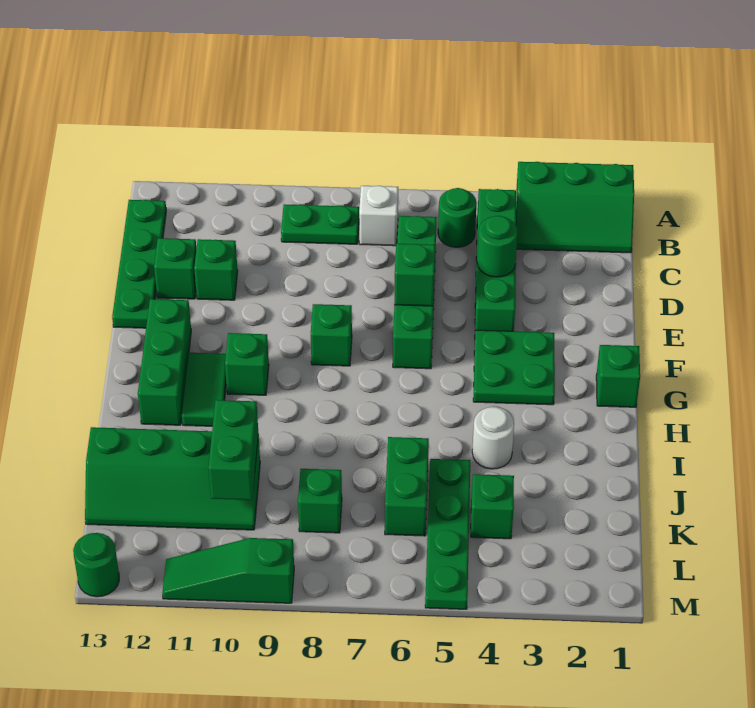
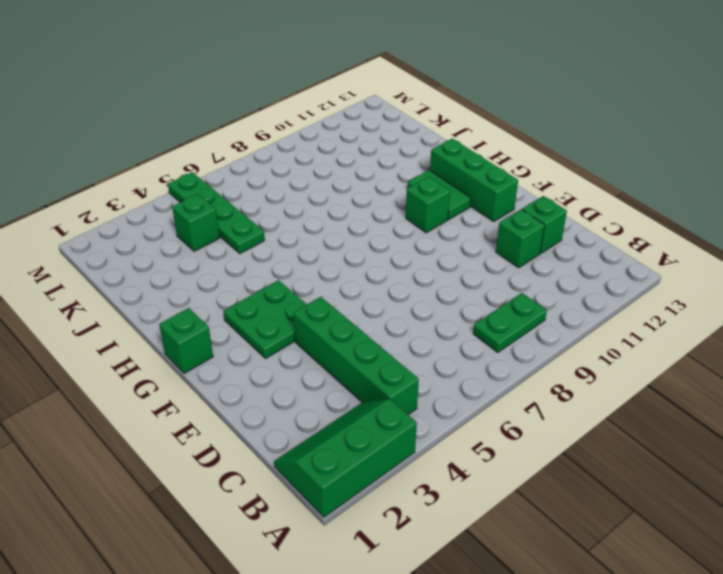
none -> green 1x1 round brick [438,188,476,247]
none -> white 1x1 brick [359,186,398,246]
none -> green 1x4 plate [112,200,166,328]

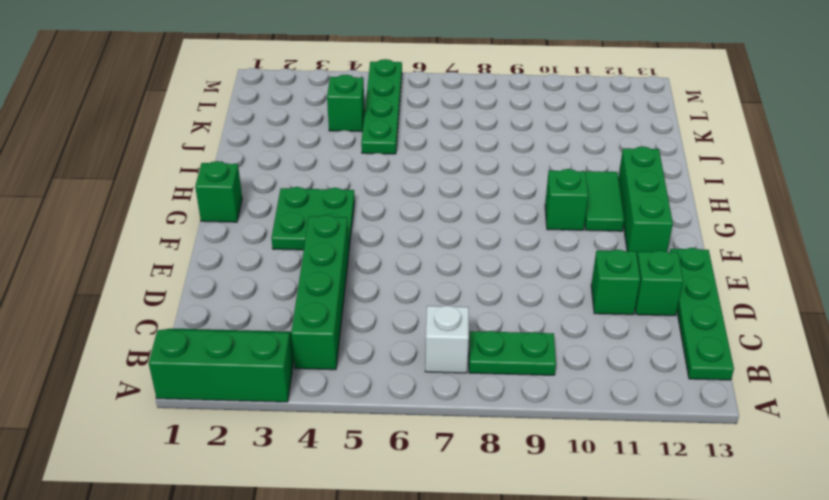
none -> green 1x1 round brick [438,188,476,247]
none -> green 1x4 brick [393,216,436,369]
none -> green 1x1 brick [311,304,352,366]

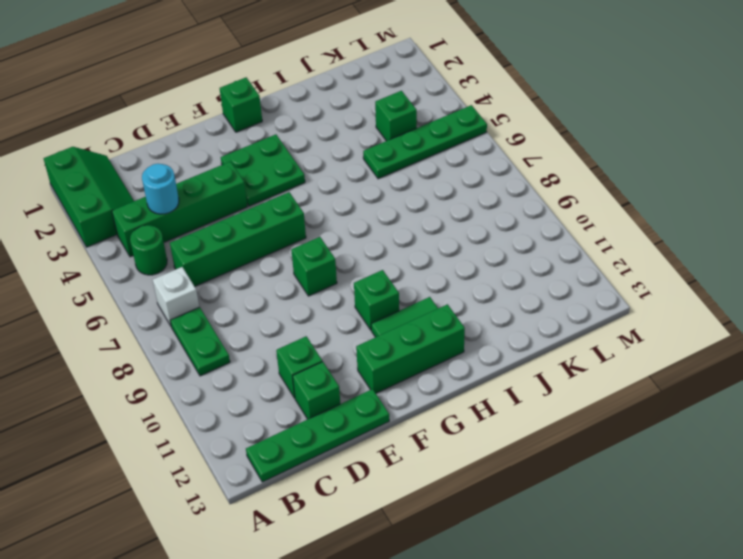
cyan 1x1 round brick [142,164,179,214] -> none
none -> white 1x1 round brick [472,407,514,469]
none -> green 1x2 brick [385,437,429,536]
none -> green 2x4 slope [85,427,260,530]

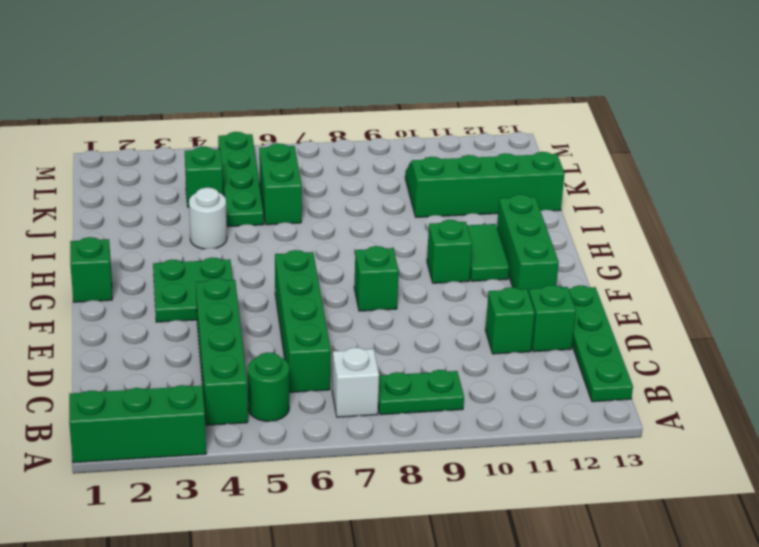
none -> green 1x1 brick [298,469,342,533]
none -> green 1x3 slope [162,538,294,603]
none -> green 1x1 round brick [73,533,119,597]

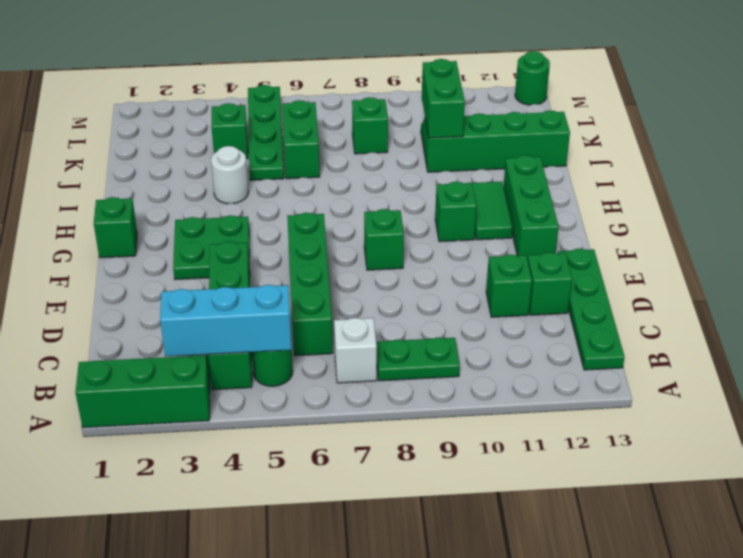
cyan 1x3 brick [160,285,292,357] -> none
none -> green 1x3 slope [162,538,294,603]
none -> green 1x1 round brick [477,216,518,277]
none -> green 1x1 brick [394,244,435,306]

